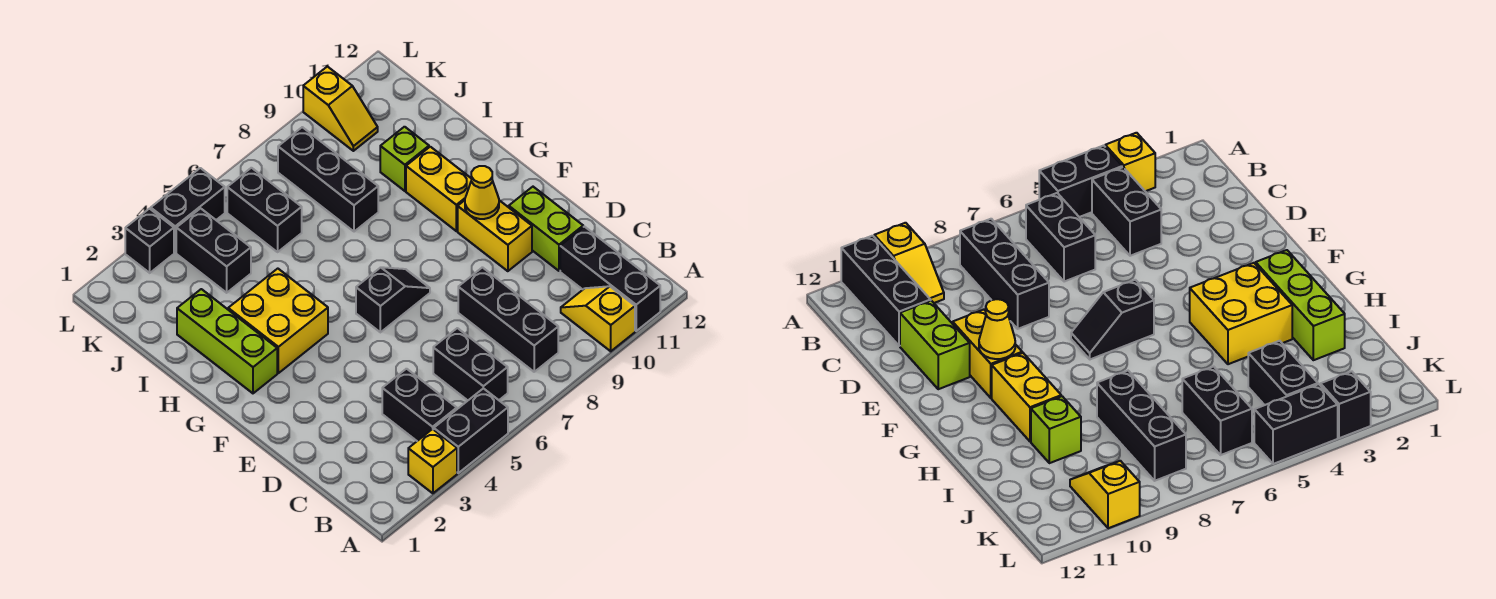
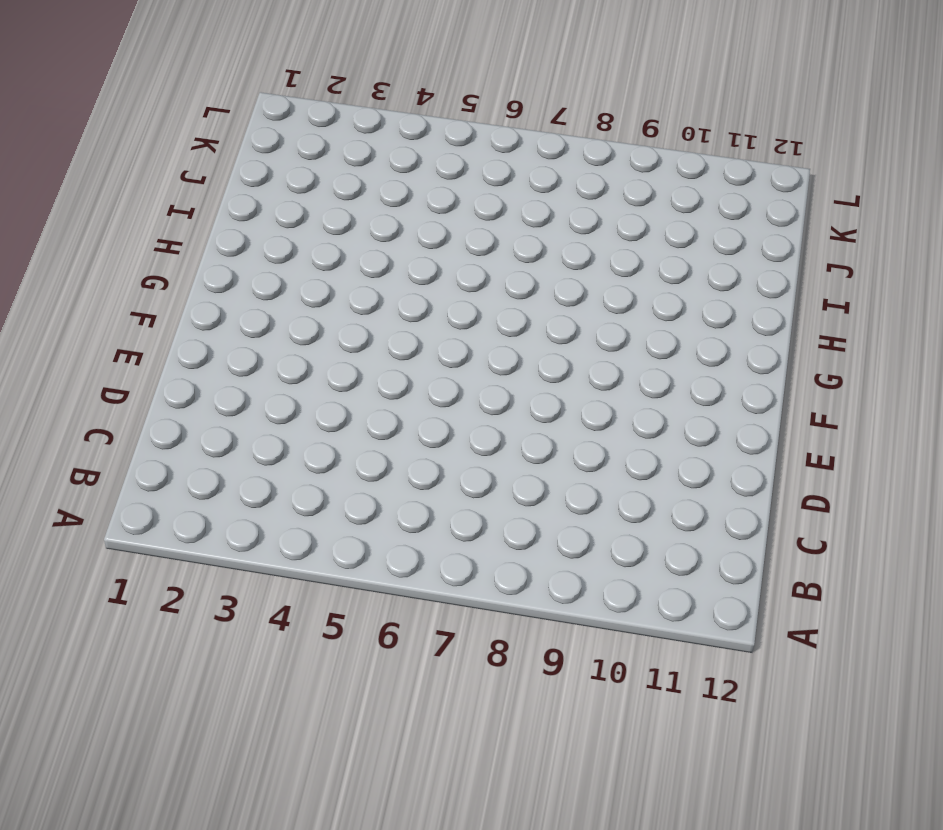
none -> yellow 1x1 brick [408,429,457,493]
none -> black 1x2 brick [434,388,508,473]
none -> yellow 1x2 slope [561,286,635,351]

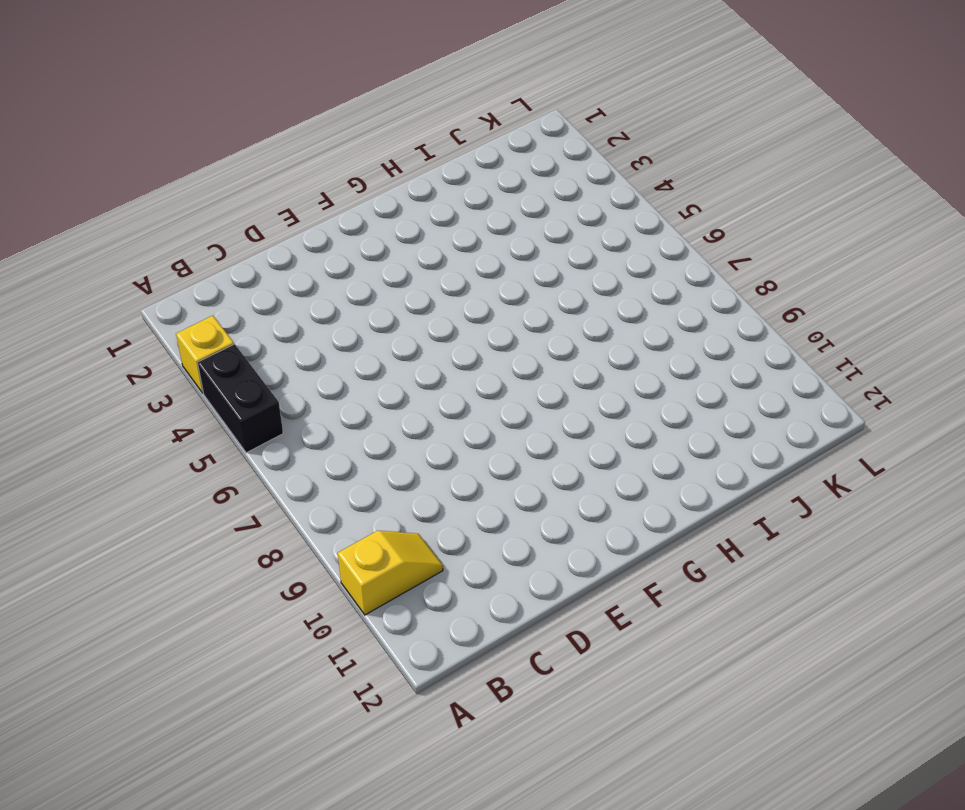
none -> black 1x3 brick [560,227,660,331]
none -> black 1x2 brick [382,369,457,441]
none -> black 1x2 brick [433,328,508,400]

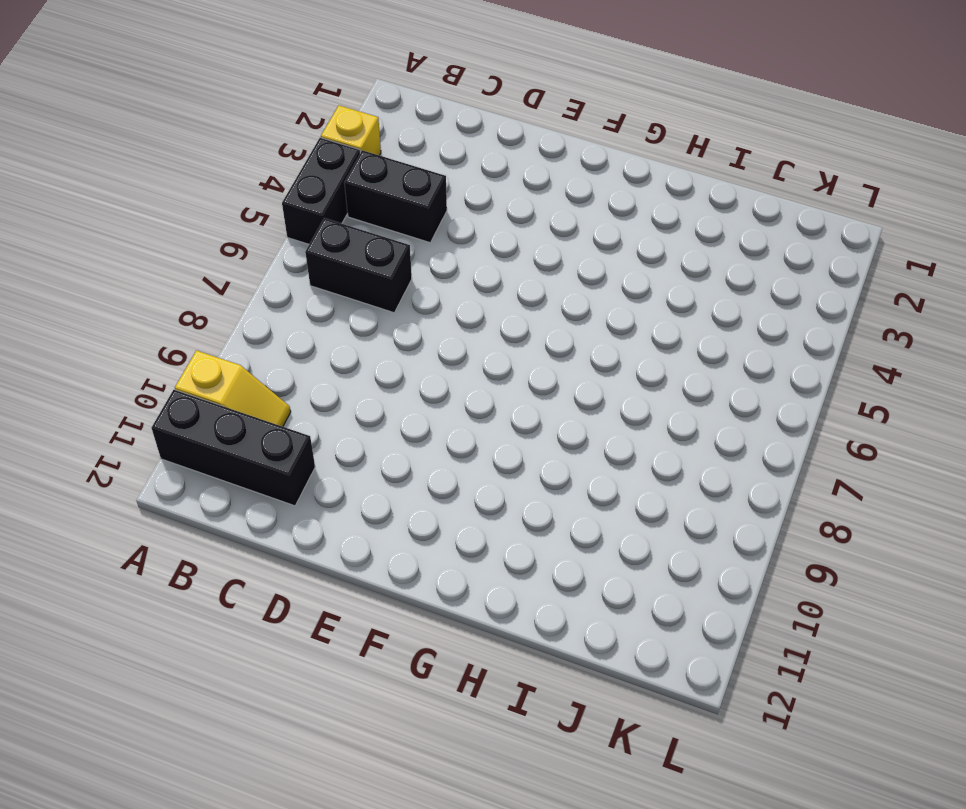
none -> black 1x3 brick [458,267,558,372]
none -> lime 1x2 brick [509,187,583,271]
none -> yellow 1x2 brick [458,200,532,271]

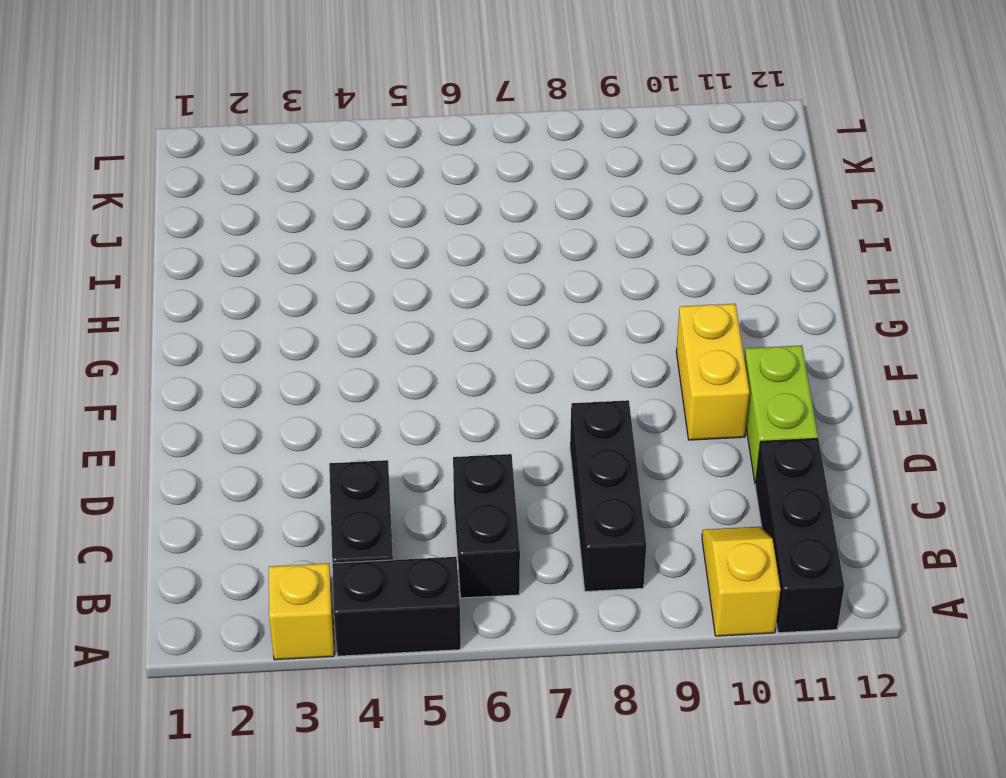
none -> black 1x2 slope [356,267,430,332]
none -> lime 1x3 brick [177,289,277,393]
none -> yellow 2x2 brick [228,269,328,373]

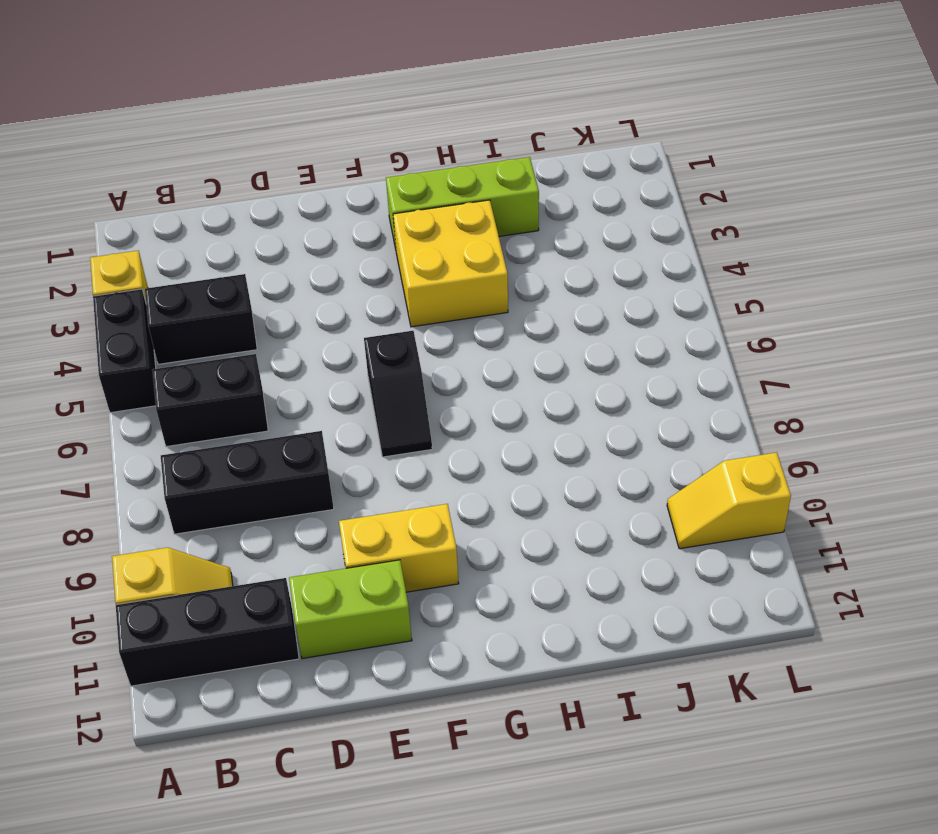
none -> yellow 1x2 brick [406,147,471,231]
none -> black 1x3 brick [278,127,378,232]
none -> lime 1x1 brick [380,127,429,191]

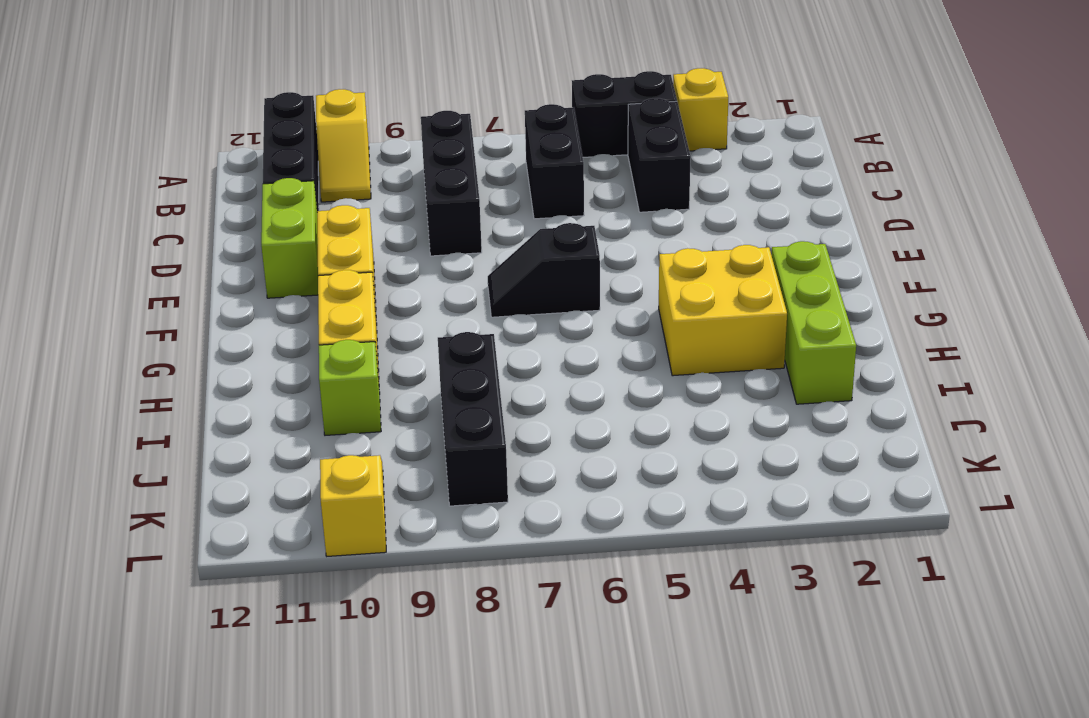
none -> black 1x2 brick [176,208,251,293]
none -> black 1x2 brick [227,168,302,252]
none -> black 1x1 brick [125,209,174,273]

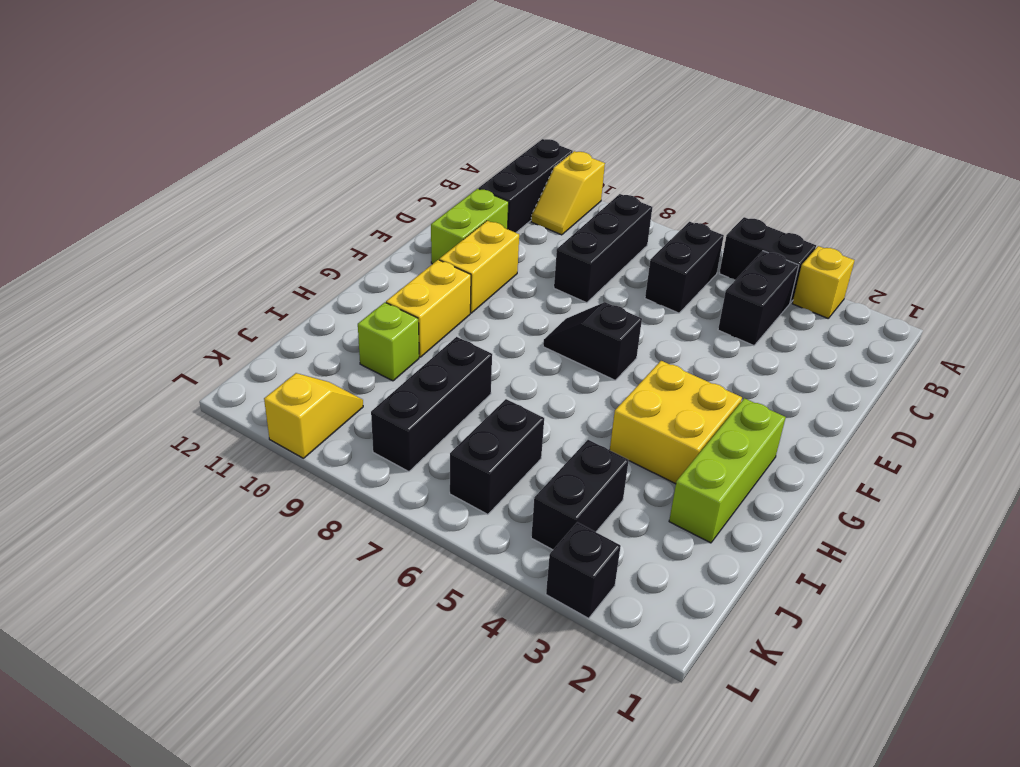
none -> black 1x2 brick [151,168,225,253]
none -> yellow 1x1 cone [465,166,499,219]

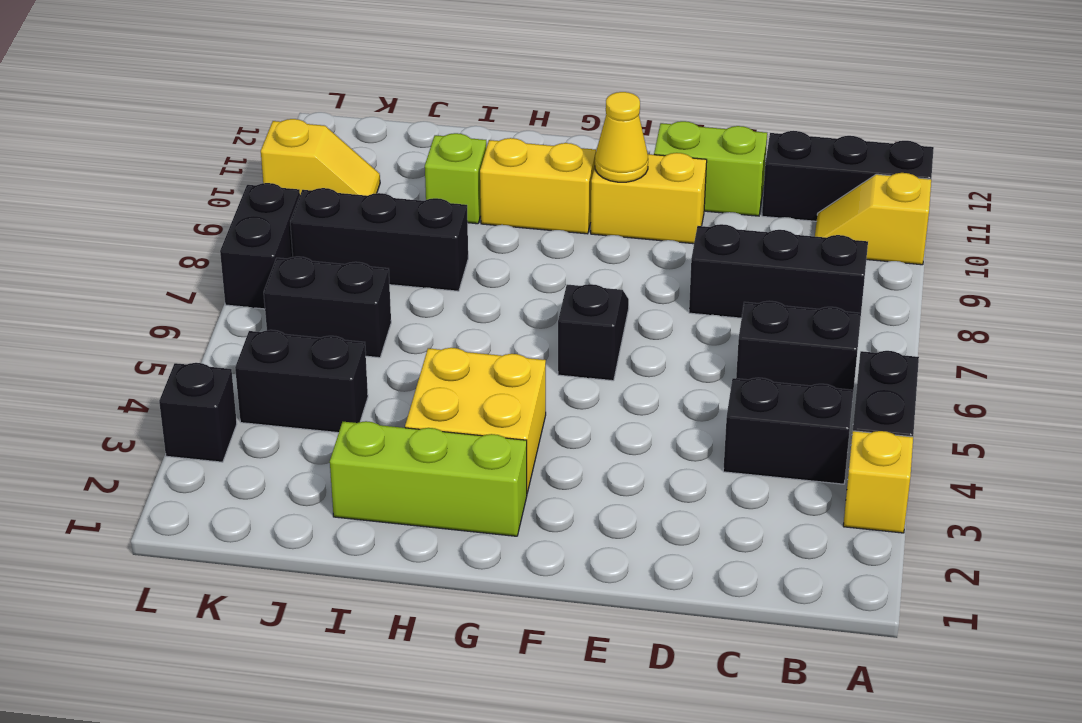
black 1x2 brick [220,183,300,309] -> black 1x2 brick moved to [151,168,225,253]

